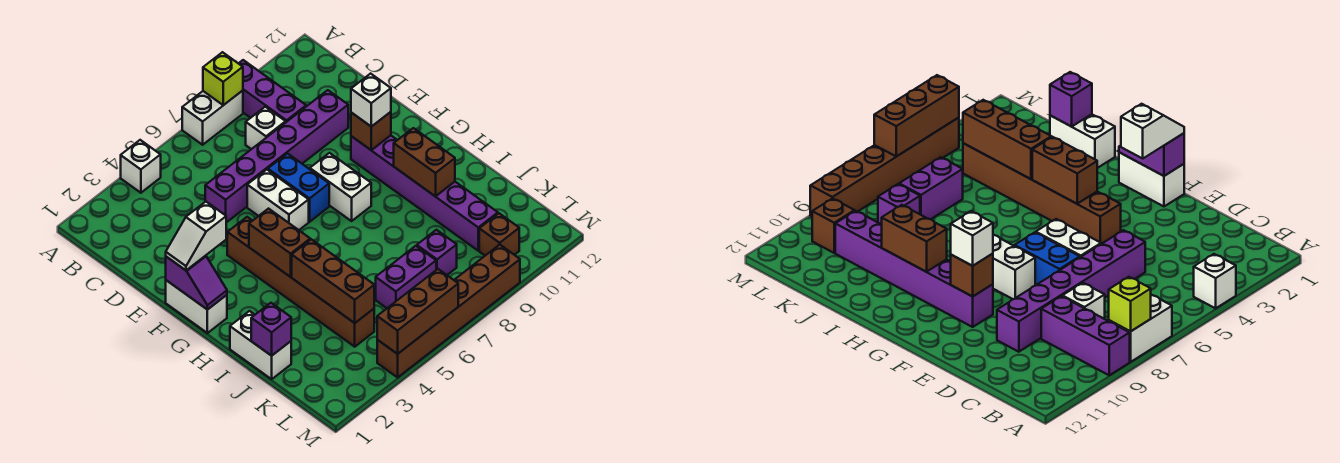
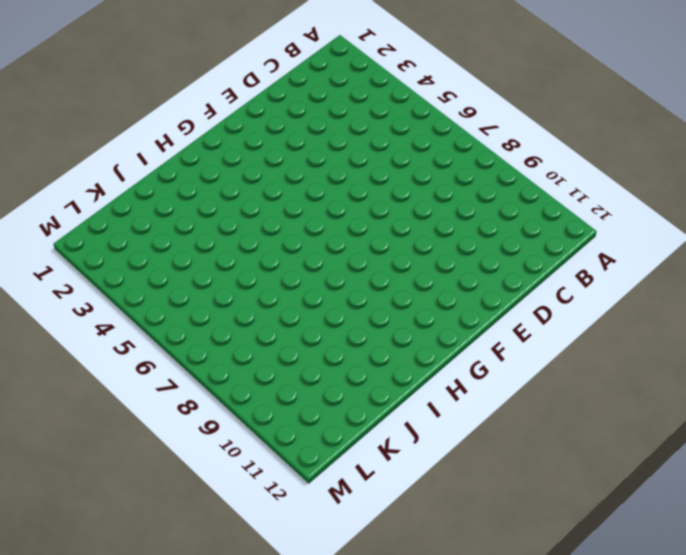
none -> white 1x1 brick [121,140,161,193]
none -> white 1x2 brick [182,91,243,145]
none -> purple 1x3 brick [238,60,306,122]

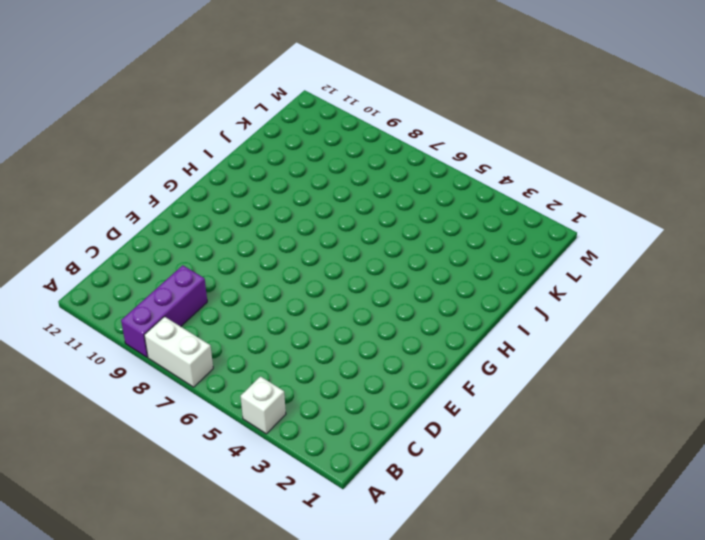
none -> white 1x1 brick [246,107,286,149]
none -> purple 1x6 brick [205,90,348,223]
none -> white 1x2 brick [247,170,309,230]

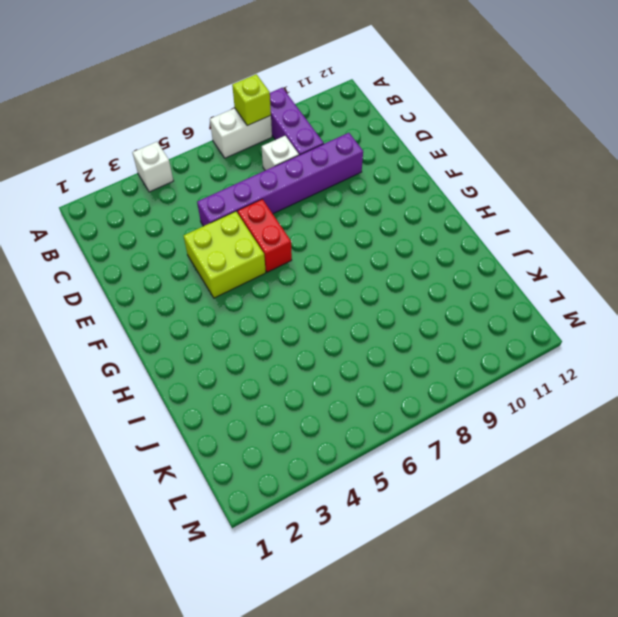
lime 2x2 brick [184,211,266,298] -> brown 1x6 brick [227,217,374,347]
red 1x2 brick [238,199,292,272] -> white 1x2 brick [247,170,309,230]
none -> blue 1x2 brick [268,154,329,222]
none -> white 1x2 brick [166,280,227,333]
none -> white 1x2 brick [310,153,371,221]

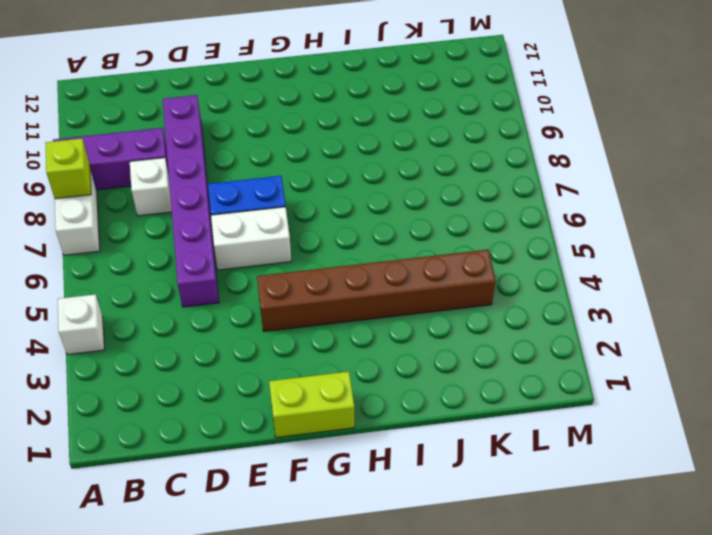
lime 1x2 brick [269,372,354,438] -> white 1x2 brick [166,280,227,333]
none -> white 1x2 brick [310,153,371,221]
none -> purple 1x6 brick [351,136,498,251]
none -> white 1x2 brick [230,311,291,379]

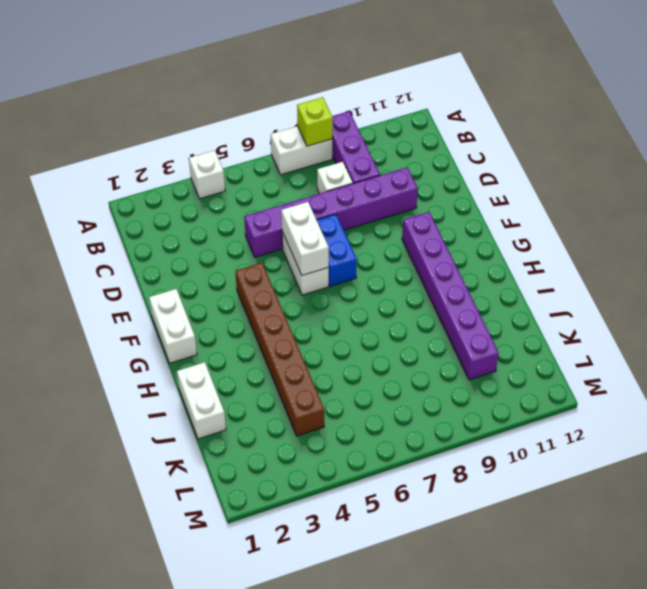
white 1x2 brick [281,202,329,275] -> white 1x2 brick moved to [310,153,371,221]
none -> purple 1x2 brick [376,246,436,308]
none -> purple 1x1 brick [417,230,457,275]
none -> brown 1x1 brick [479,213,519,256]

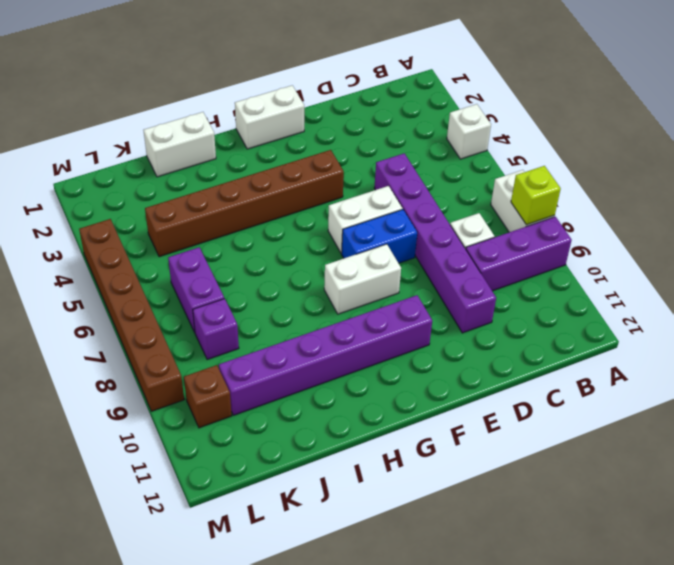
none -> purple 1x2 slope [166,256,227,310]
none -> brown 1x1 brick [351,112,391,150]
none -> brown 1x2 brick [249,209,310,277]

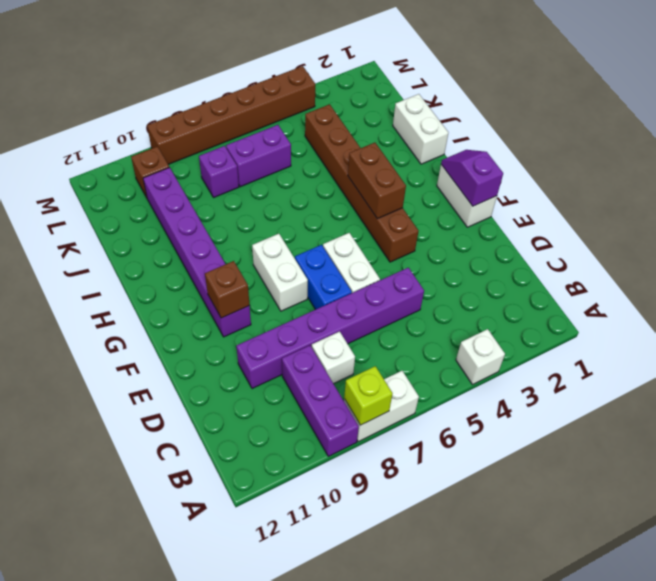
none -> brown 1x2 brick [394,128,455,197]
none -> brown 1x3 brick [292,239,374,323]
none -> purple 1x1 brick [251,303,291,356]

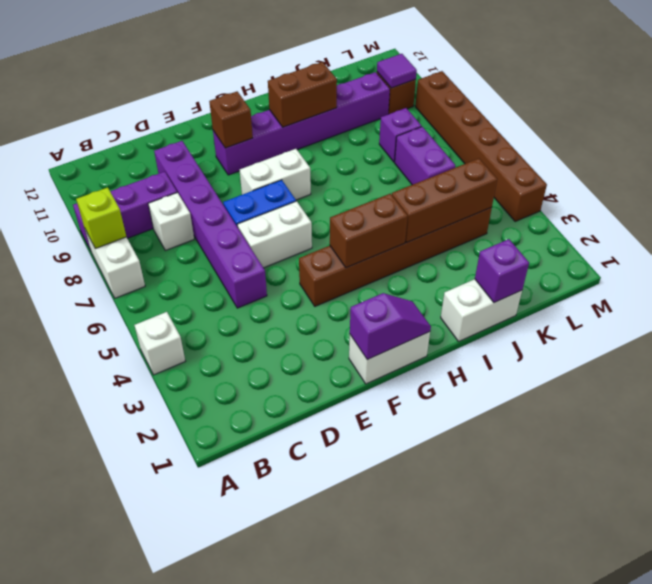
purple 1x1 tile [377,54,417,88] -> none
none -> brown 1x3 brick [377,269,458,354]
none -> white 1x2 slope [166,202,226,270]
none -> white 1x1 brick [351,74,391,127]

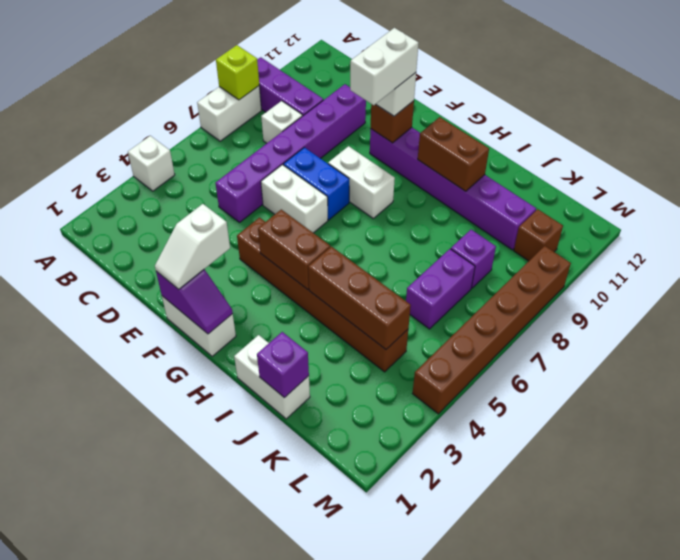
white 1x2 brick [350,28,418,105] -> none
none -> brown 1x3 brick [377,269,458,354]

